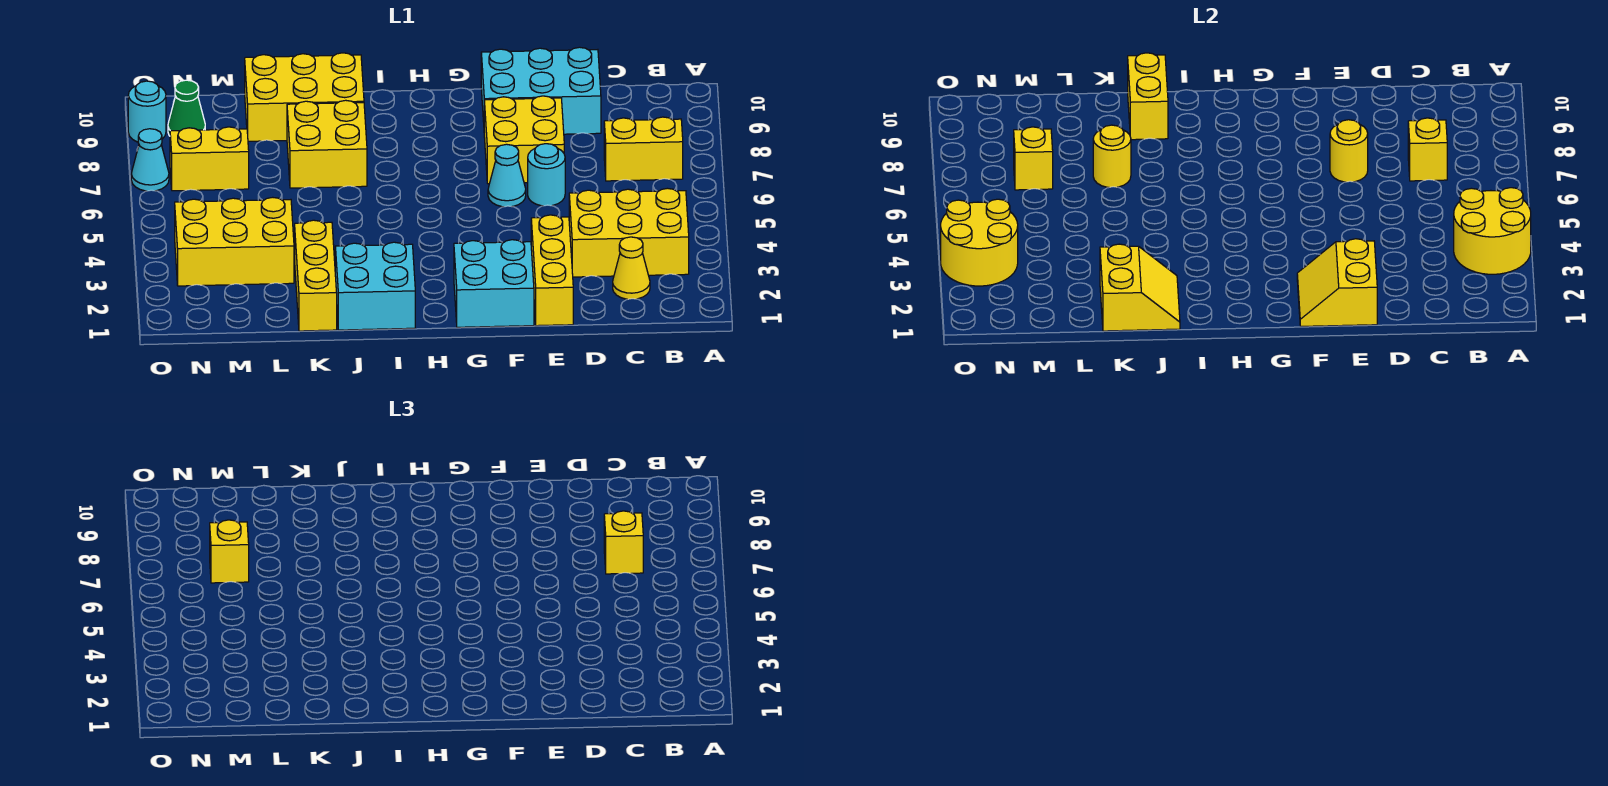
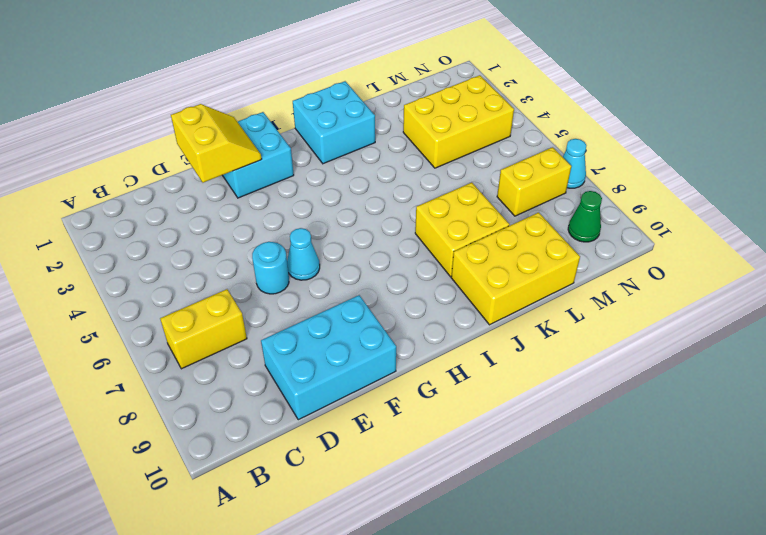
none -> yellow 2x3 brick [569,188,689,277]
none -> yellow 1x1 cone [613,237,650,299]
none -> yellow 1x3 brick [531,215,573,326]

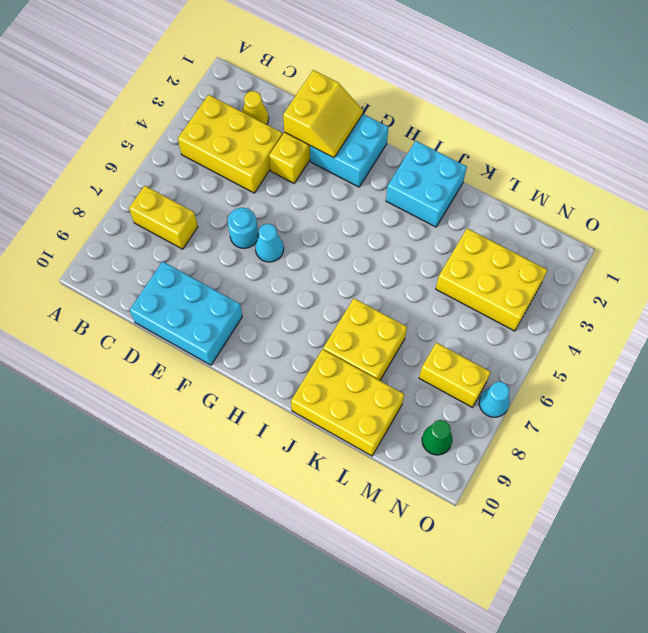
none -> yellow 2x2 brick [484,96,564,184]
none -> yellow 1x3 brick [295,220,337,331]
none -> cyan 1x1 round brick [128,81,166,142]

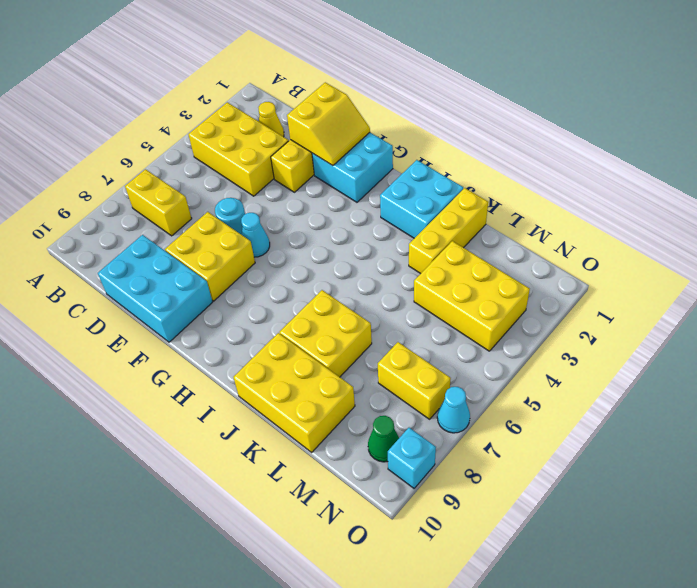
cyan 1x1 brick [388,428,436,488] -> cyan 1x1 round brick [128,81,166,142]
none -> yellow 2x2 round brick [1454,188,1531,274]
none -> yellow 1x1 brick [1408,118,1447,181]
none -> yellow 1x1 round brick [1330,120,1368,182]

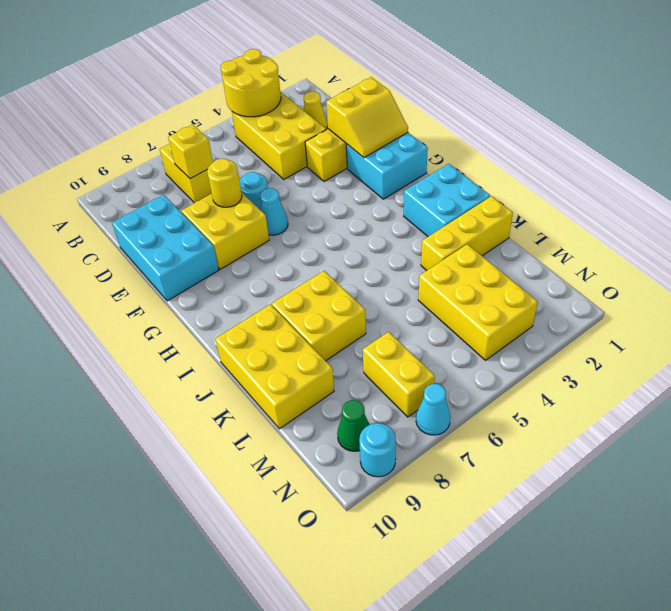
none -> yellow 2x2 slope [1100,244,1180,331]
none -> yellow 1x2 brick [1128,53,1168,140]
none -> yellow 1x1 round brick [1093,125,1131,187]

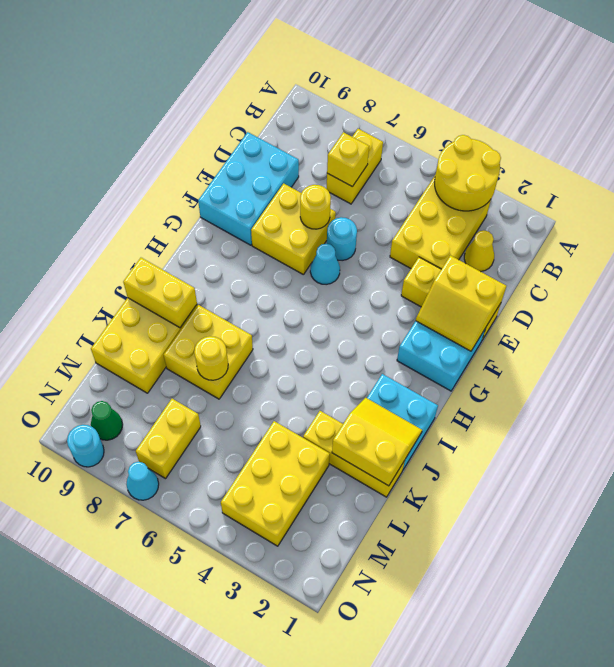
none -> yellow 1x1 brick [1014,127,1053,190]
none -> yellow 2x2 round brick [941,199,1018,286]
none -> yellow 1x1 brick [604,511,643,574]

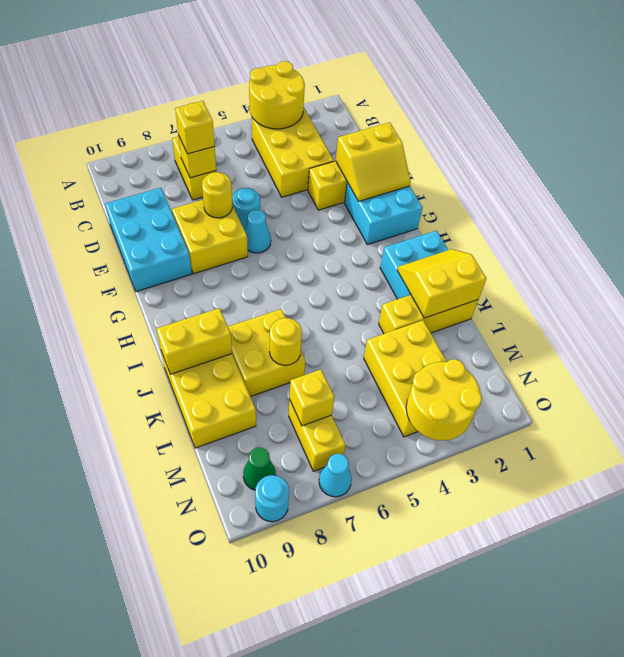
none -> yellow 1x1 cone [613,237,650,299]
none -> yellow 1x1 brick [210,520,249,583]

